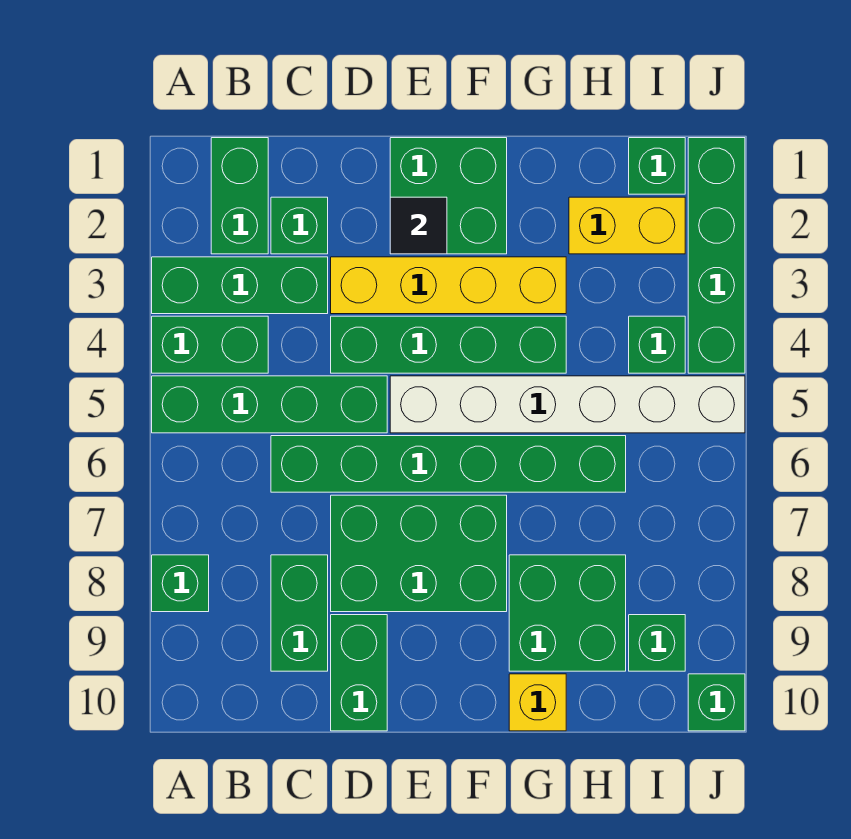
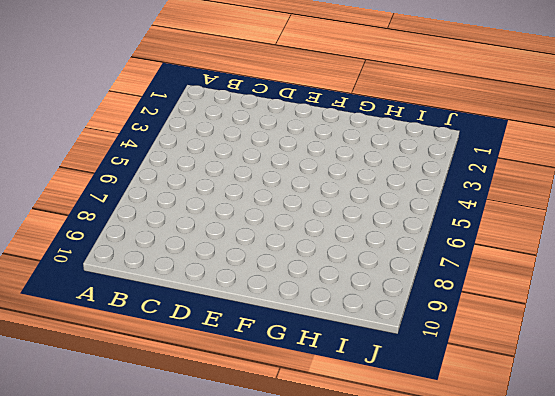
none -> green 1x3 brick [152,257,328,314]
none -> green 1x2 brick [152,316,268,373]
none -> green 1x4 brick [152,376,387,433]

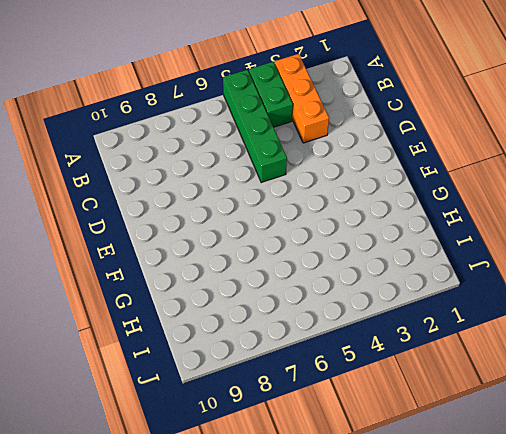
orange 1x3 brick [274,54,329,143] -> green 1x3 brick [152,257,328,314]
none -> green 1x1 brick [152,555,209,612]
none -> green 1x2 brick [211,138,268,254]
none -> green 1x1 brick [271,197,328,254]

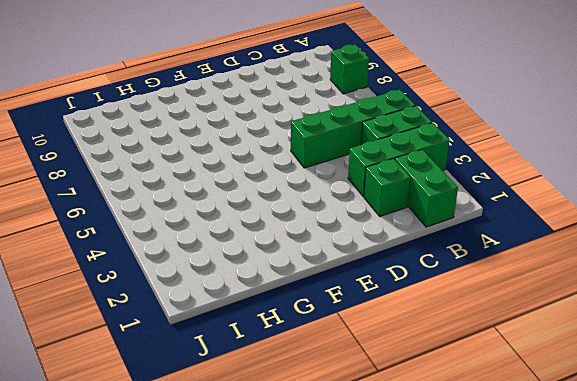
none -> green 1x6 brick [271,436,626,492]
none -> green 1x2 brick [271,555,328,671]
none -> yellow 1x4 brick [331,257,566,314]

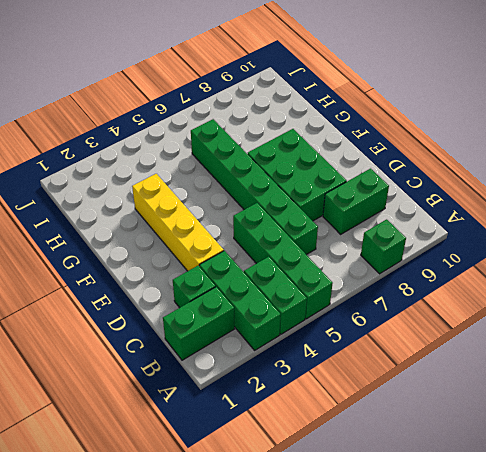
none -> green 1x4 brick [331,316,566,373]
none -> green 1x2 brick [331,615,387,731]
none -> green 2x2 brick [390,138,507,254]

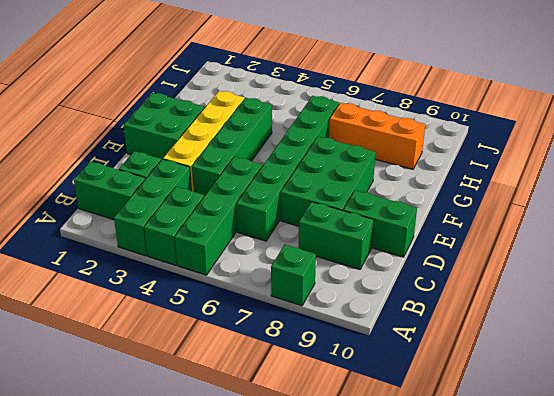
orange 1x3 brick [329,103,425,169] -> green 2x2 brick [509,555,626,671]
none -> white 1x6 brick [390,376,745,433]
none -> yellow 1x1 brick [509,674,566,731]
none -> yellow 1x2 brick [569,197,685,254]

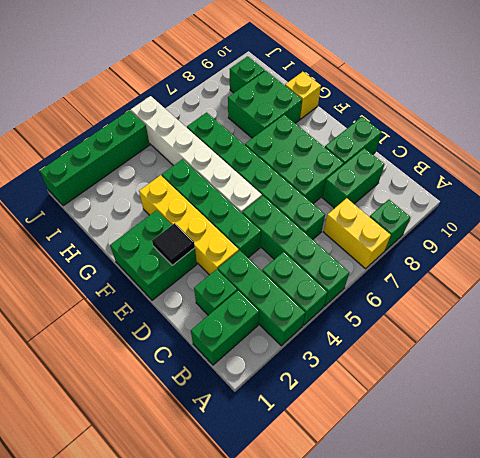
yellow 1x2 brick [324,198,391,269] -> yellow 1x2 brick moved to [569,197,685,254]
none -> green 1x1 brick [629,138,685,194]
none -> green 1x1 brick [629,316,685,373]
none -> green 1x1 brick [688,674,745,731]

